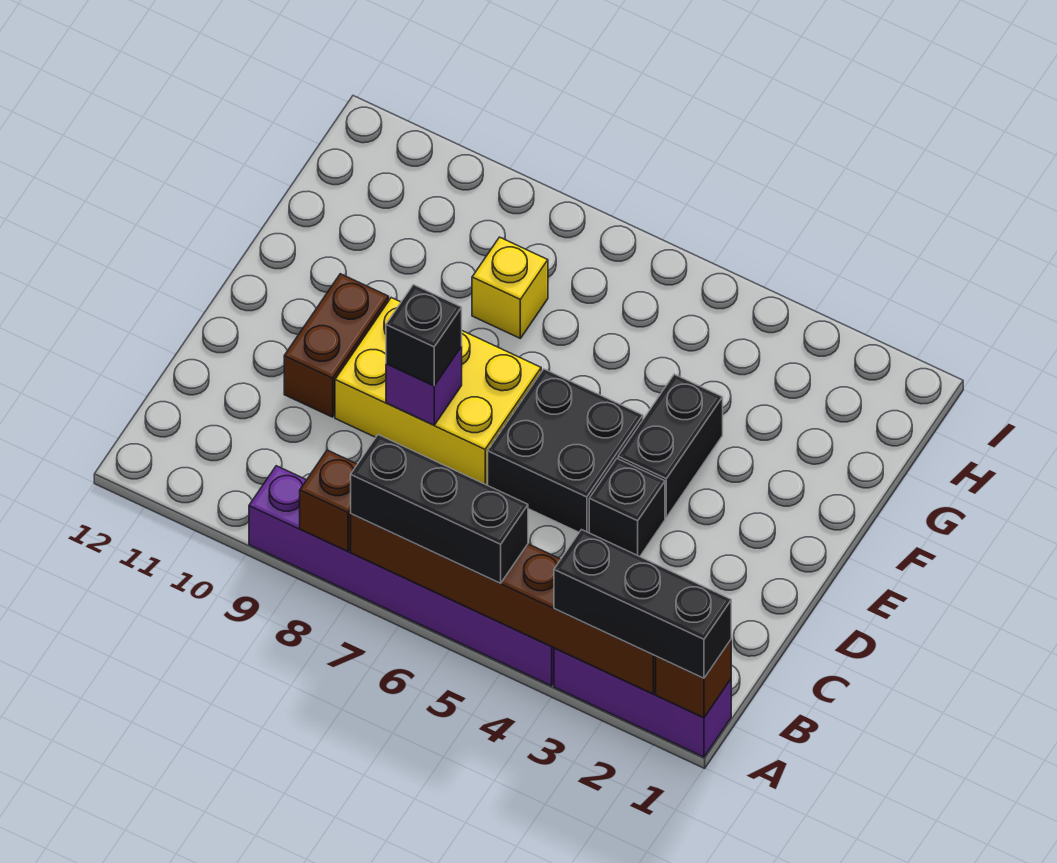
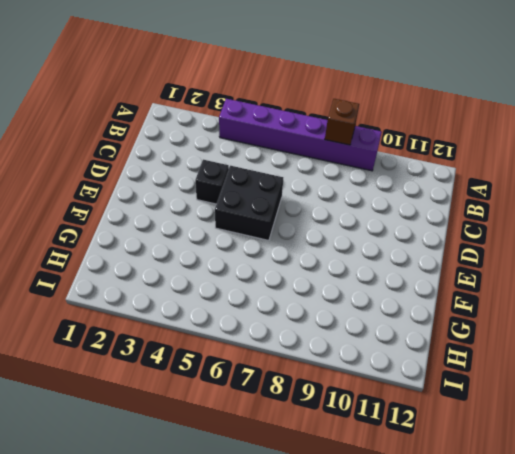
none -> purple 1x3 brick [554,648,731,757]
none -> yellow 2x3 brick [335,298,541,485]
none -> brown 1x2 brick [284,274,389,417]

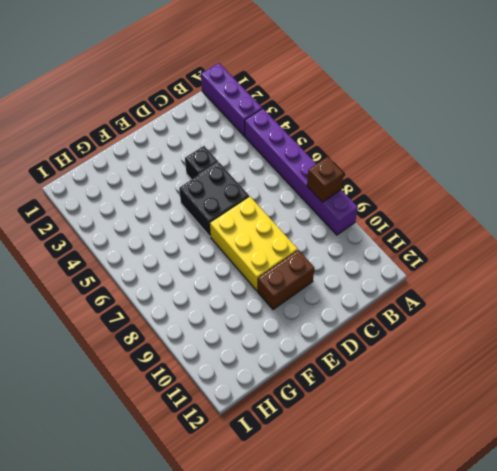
none -> black 1x2 brick [618,374,723,517]
none -> yellow 1x1 brick [472,237,548,338]
none -> brown 1x1 brick [656,640,731,718]

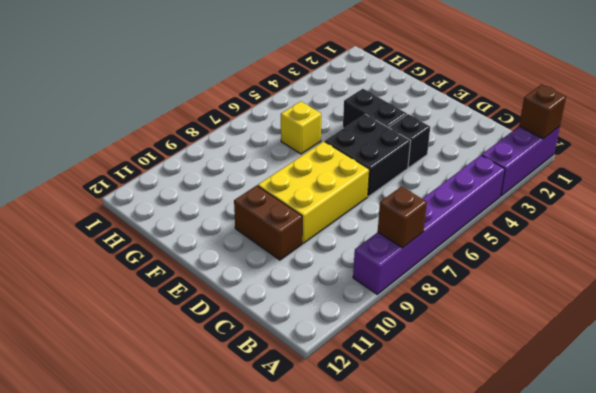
yellow 1x1 brick [281,101,321,154] -> yellow 1x1 brick moved to [472,237,548,338]
none -> brown 1x6 brick [351,514,656,694]
none -> purple 1x1 brick [386,347,462,425]
none -> black 1x3 brick [554,530,731,678]

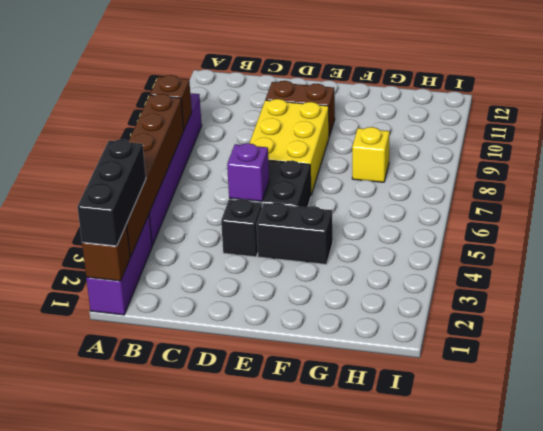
purple 1x1 brick [227,143,269,201] -> purple 1x1 brick moved to [386,347,462,425]
none -> black 1x3 brick [351,435,528,583]
none -> black 1x1 brick [386,285,462,386]

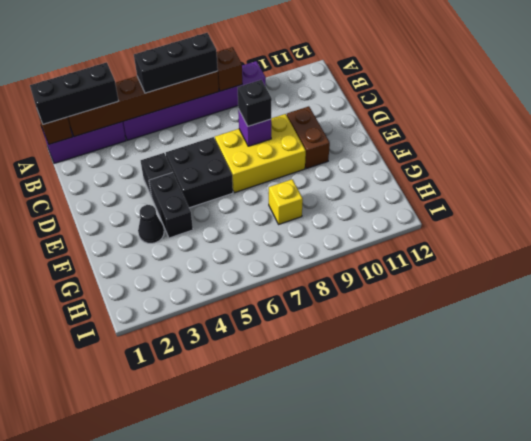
black 1x1 cone [138,205,164,243] -> none

